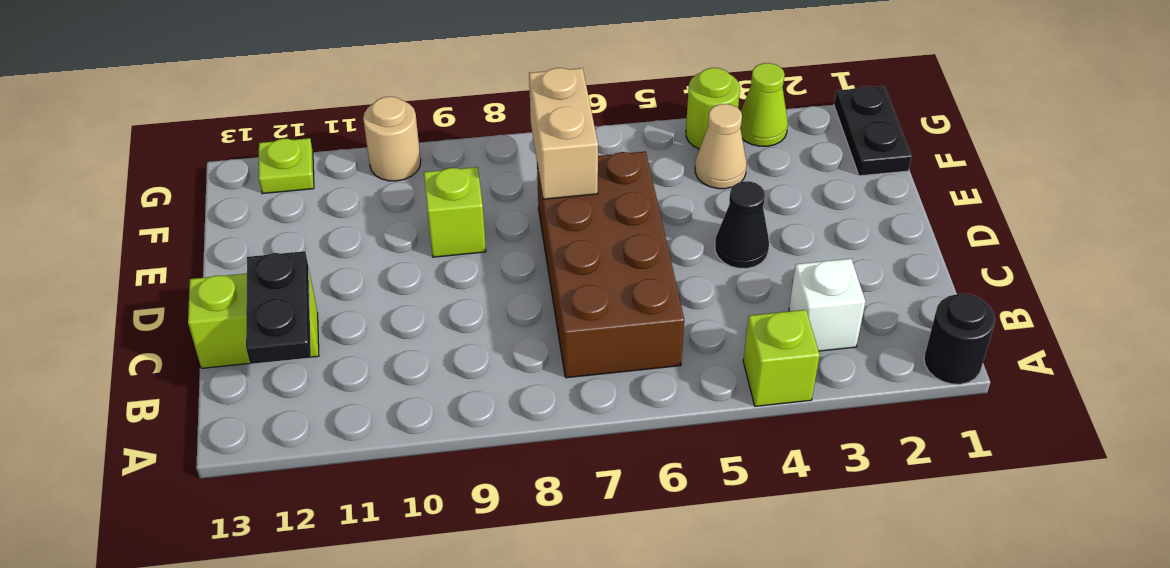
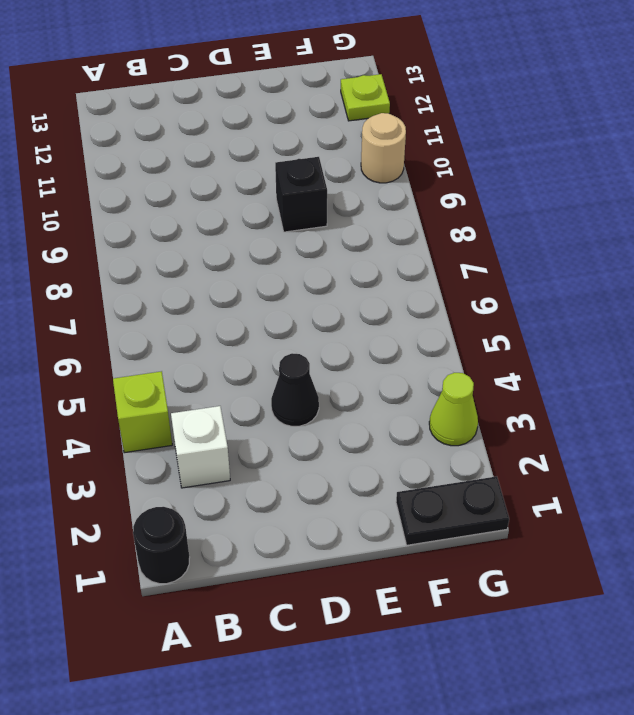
black 1x1 brick [275,157,327,232] -> lime 1x1 brick [424,167,486,257]
none -> brown 2x4 brick [537,151,684,378]
none -> lime 1x2 brick [188,272,319,368]
none -> tan 1x1 cone [695,104,747,189]

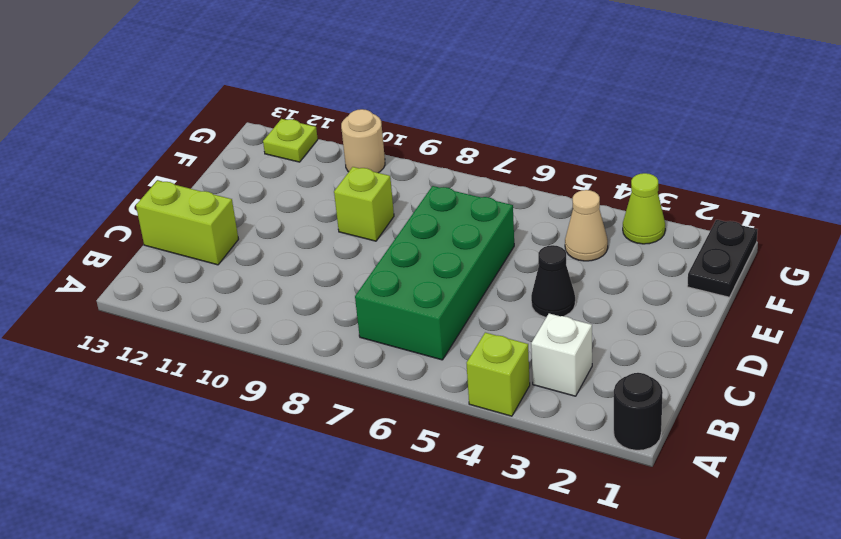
green 2x4 brick [355,186,514,360] -> brown 2x4 brick [537,151,684,378]
none -> lime 1x1 round brick [686,68,740,149]
none -> black 1x2 plate [246,251,311,364]
none -> tan 1x2 brick [529,68,598,199]

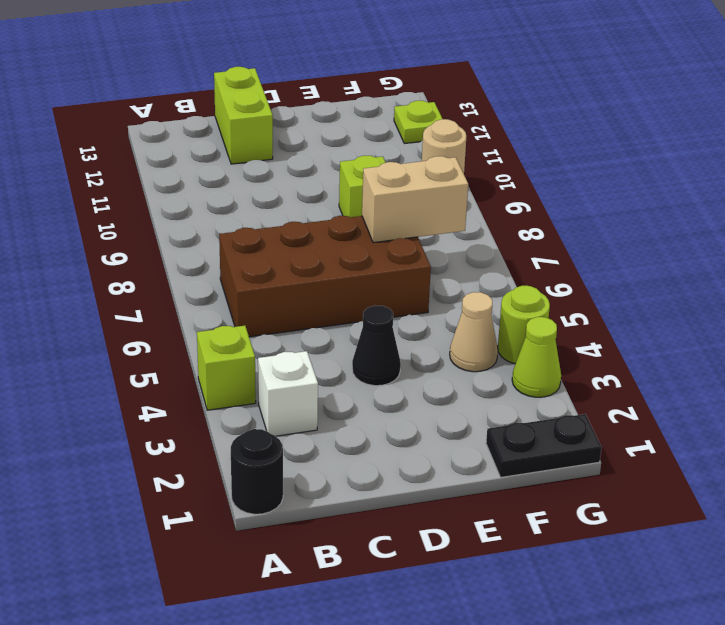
none -> black 1x2 plate [246,251,311,364]

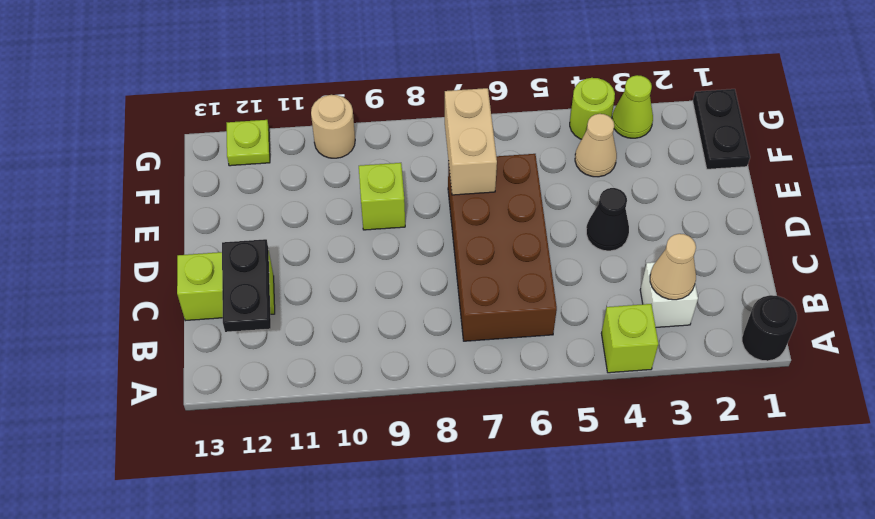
tan 1x1 cone [650,234,696,300] -> none

